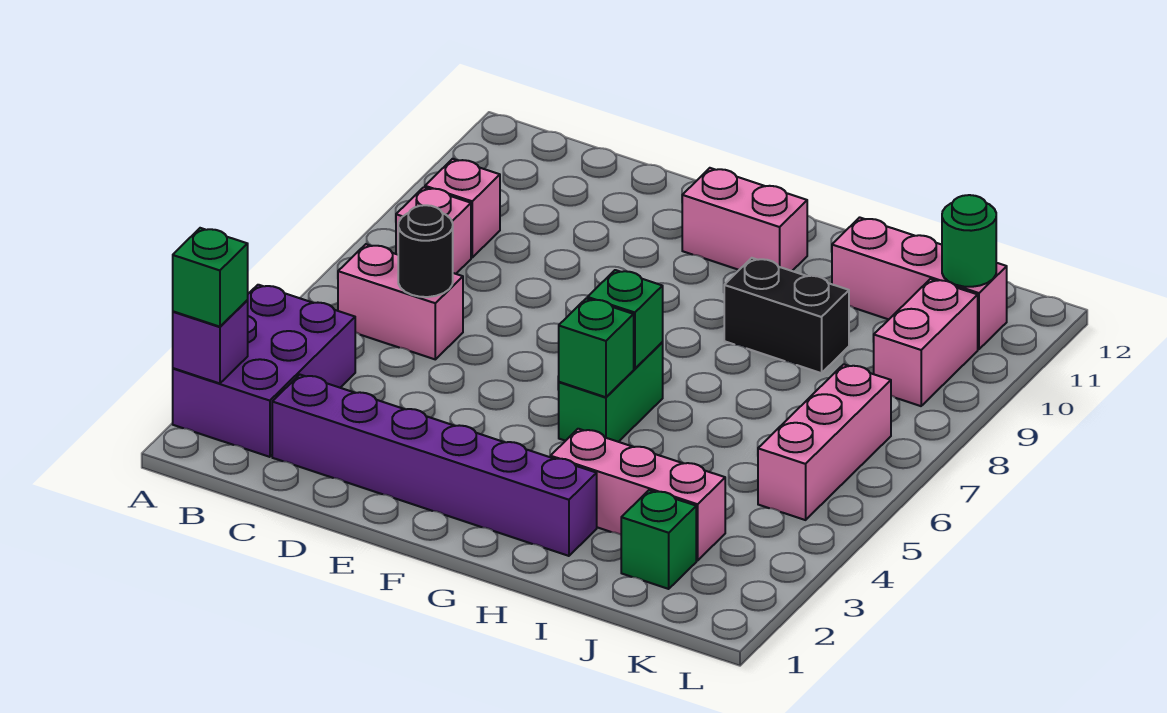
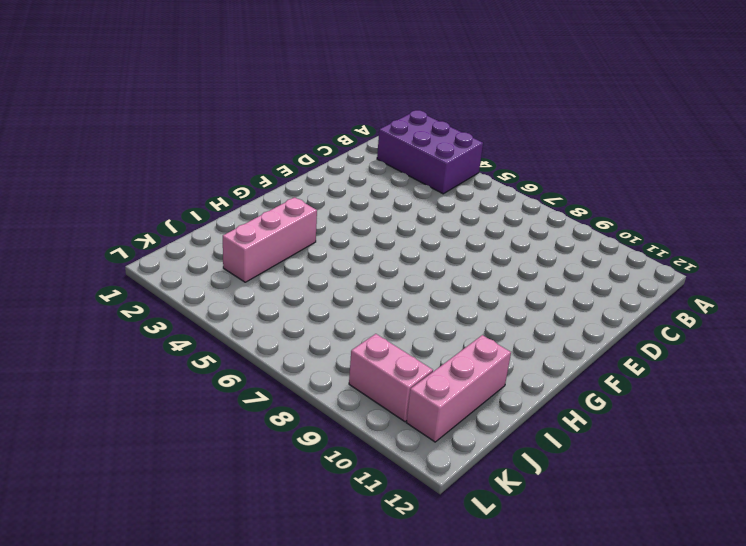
none -> pink 1x2 brick [338,244,463,359]
none -> pink 1x1 brick [396,187,471,274]
none -> pink 1x1 brick [425,159,500,257]

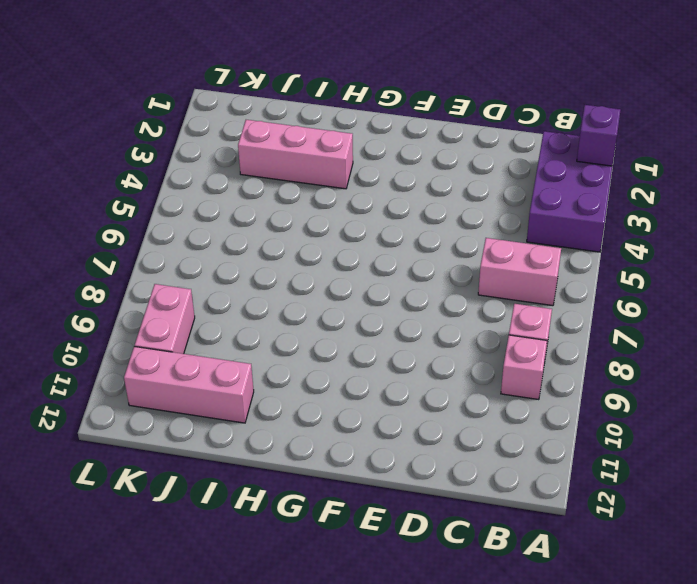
none -> purple 1x6 brick [272,375,597,556]
none -> pink 1x2 brick [682,168,807,271]
none -> green 1x2 brick [559,343,663,442]

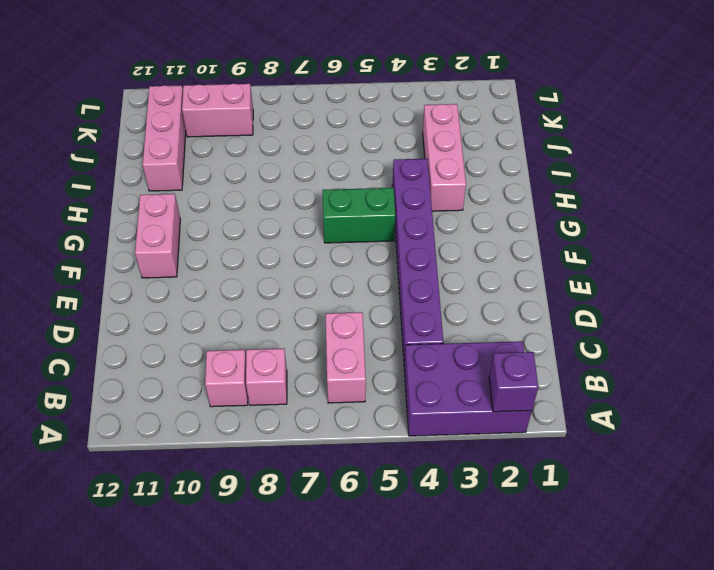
purple 1x6 brick [392,159,443,364] -> purple 1x6 brick moved to [272,375,597,556]
none -> black 1x2 brick [724,258,849,373]
none -> green 1x1 brick [621,490,696,589]
none -> pink 1x3 brick [758,364,891,520]

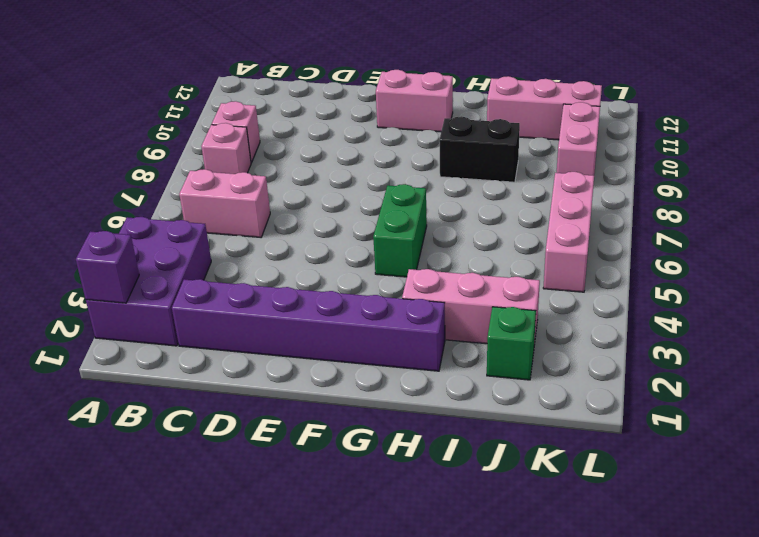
none -> black 1x1 round brick [398,205,453,297]
none -> green 1x1 brick [559,298,634,397]
none -> green 1x1 brick [587,270,663,369]

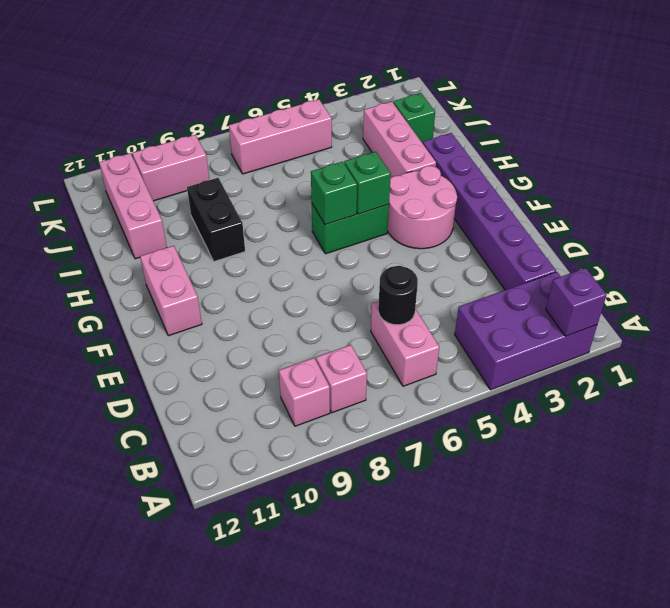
pink 2x2 round brick [388,166,457,249] -> none
none -> green 1x1 round brick [942,195,996,287]
none -> green 1x1 brick [173,228,248,327]

